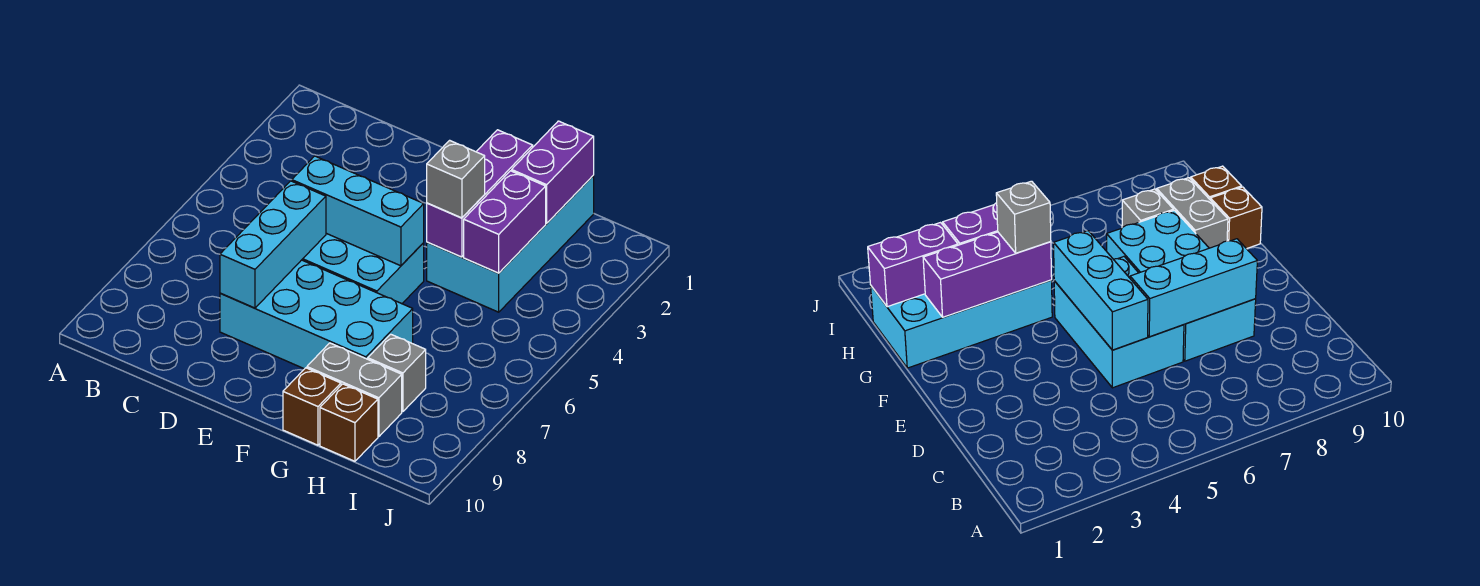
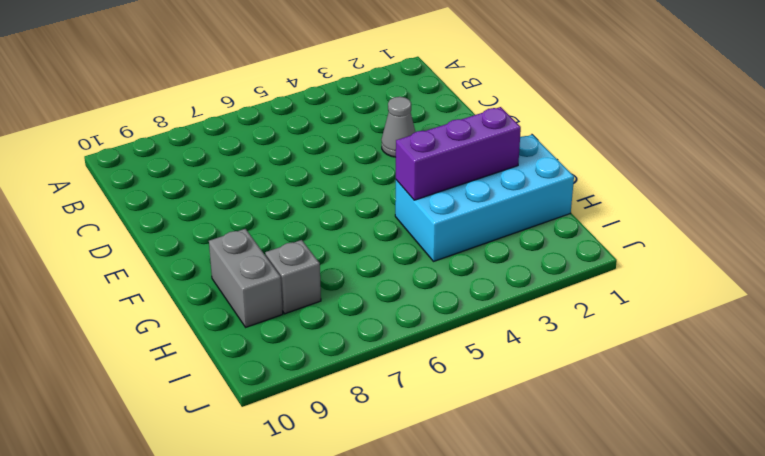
grey 1x1 cone [381,97,415,157] -> none
none -> cyan 2x3 brick [302,233,424,304]
none -> cyan 2x4 brick [220,260,413,369]
none -> brown 1x1 brick [283,368,341,445]

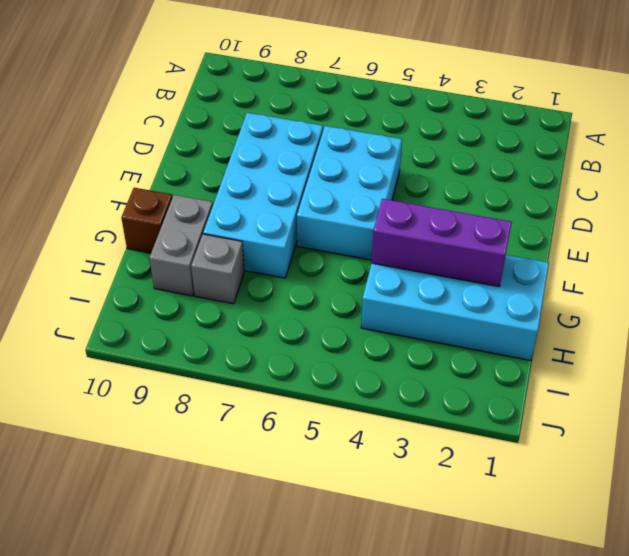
none -> brown 1x1 brick [320,384,378,461]
none -> cyan 1x3 brick [292,156,424,266]
none -> cyan 1x3 brick [220,181,326,308]

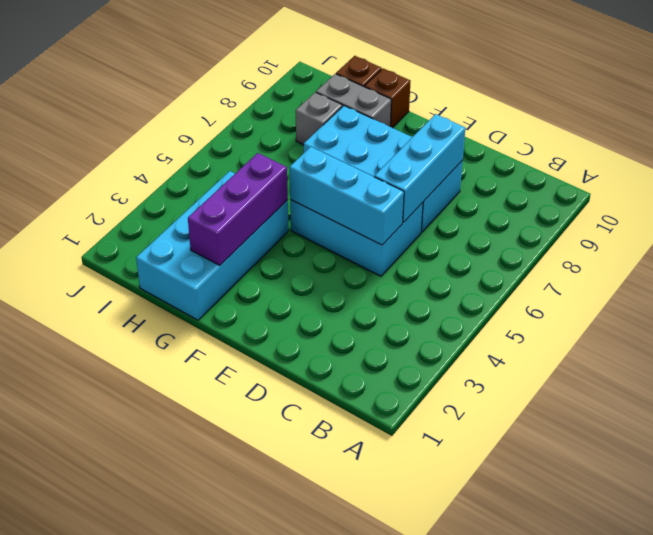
none -> purple 1x2 brick [512,121,594,223]
none -> purple 1x2 brick [464,171,546,273]
none -> grey 1x1 brick [427,140,485,218]

